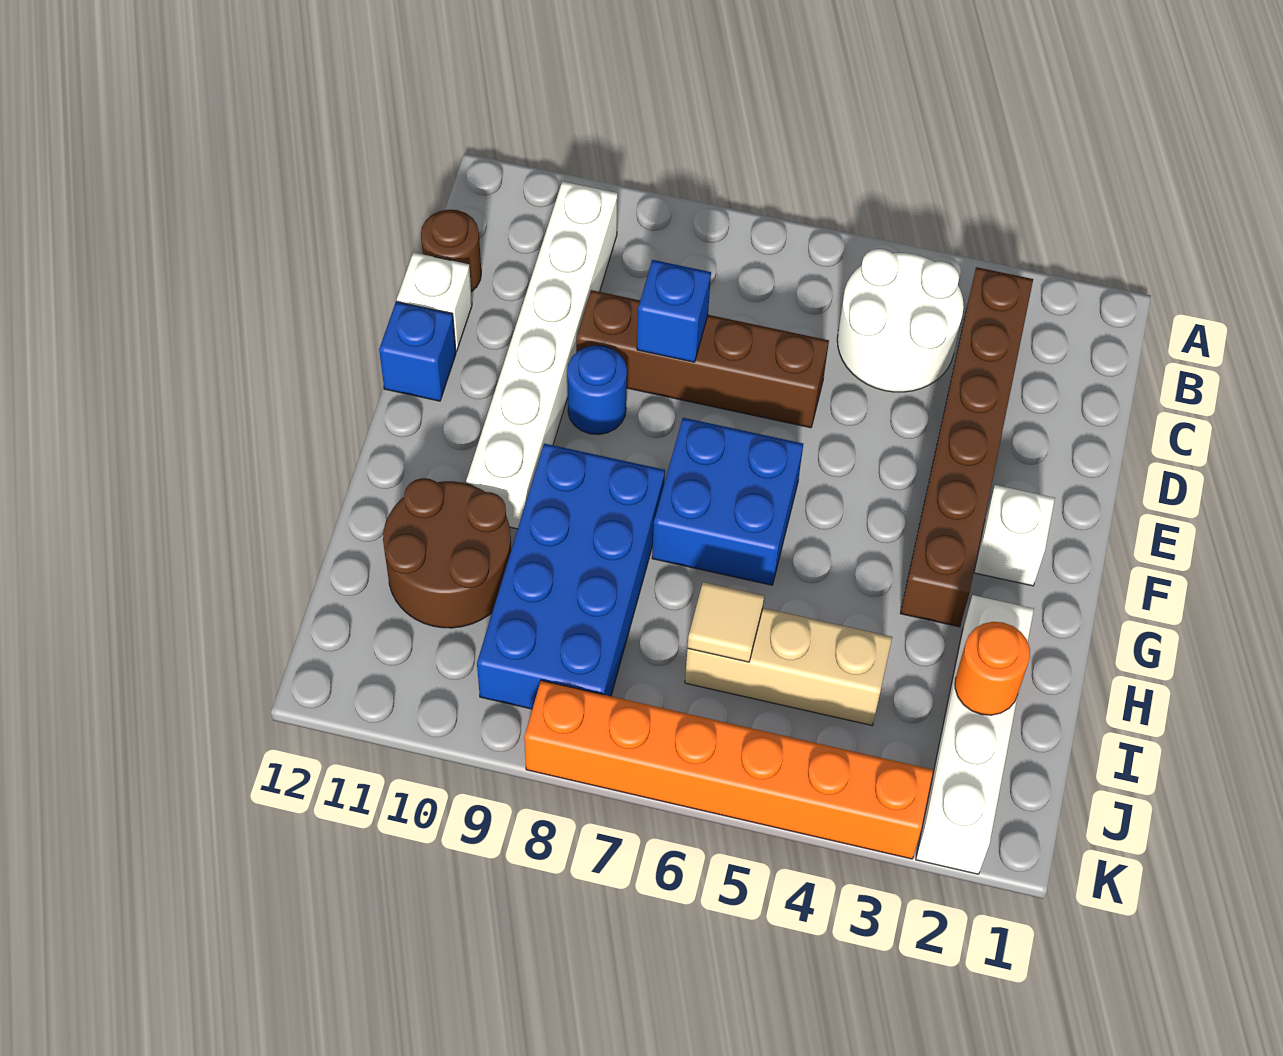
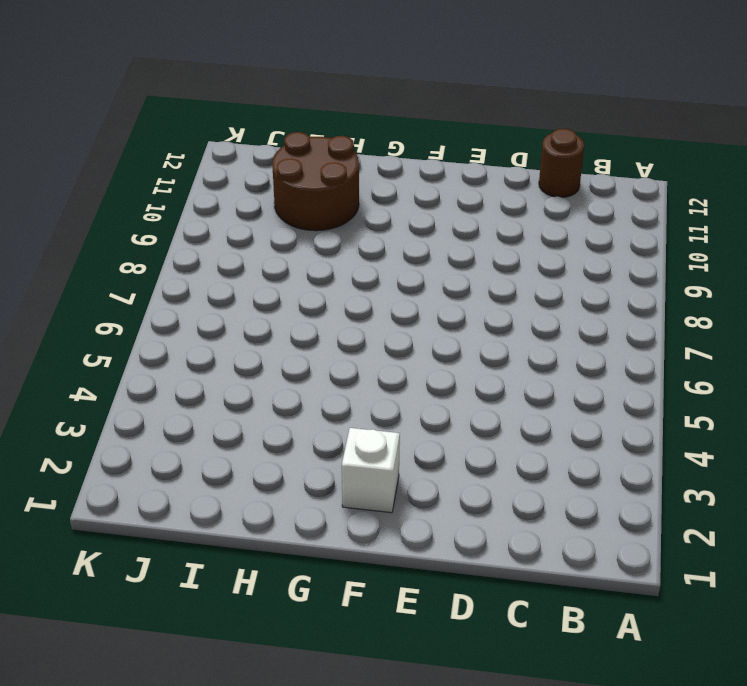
none -> brown 1x6 brick [900,267,1033,627]
none -> white 2x2 round brick [837,249,964,392]
none -> white 1x6 brick [466,181,618,529]

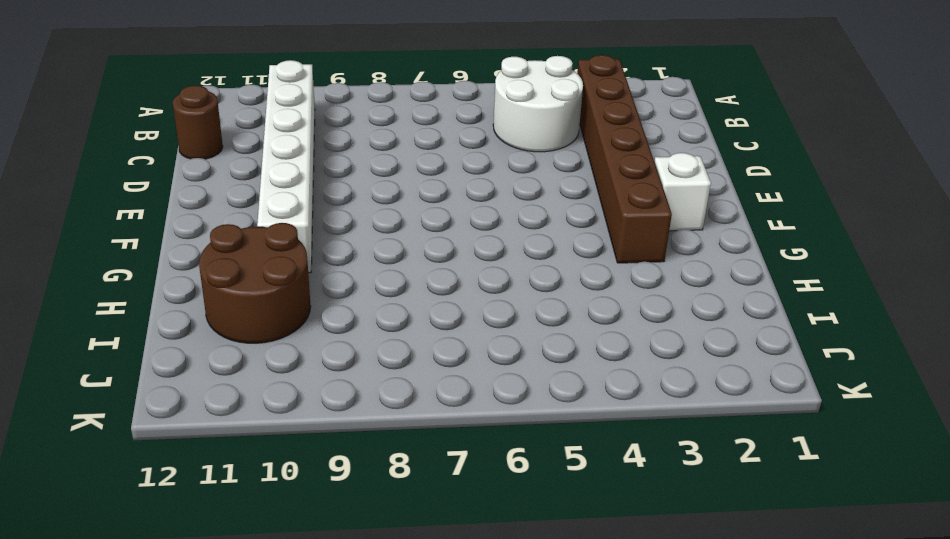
none -> brown 1x4 brick [576,290,829,428]
none -> white 1x1 brick [397,253,472,351]
none -> blue 1x1 round brick [567,345,627,434]

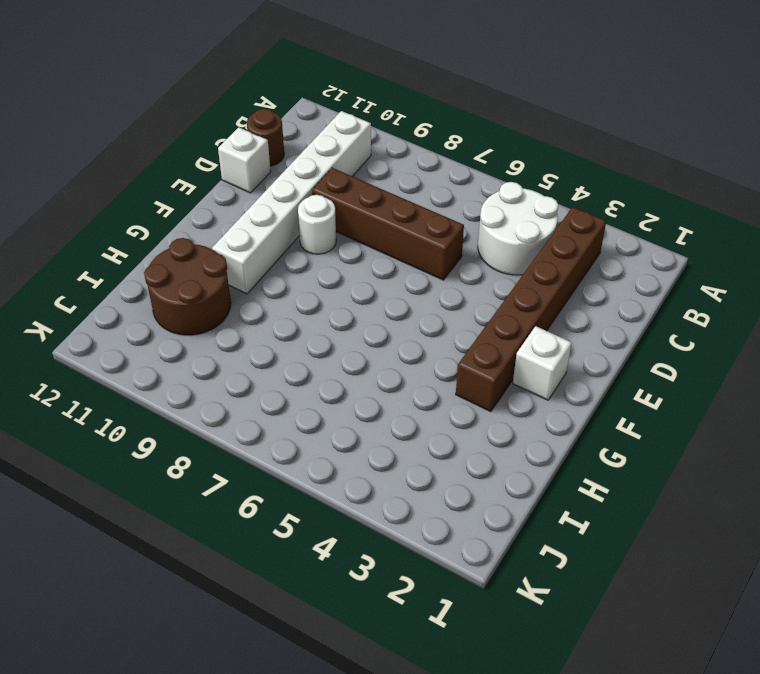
white 1x1 round brick [298,195,336,254] -> blue 1x1 round brick [567,345,627,434]
none -> blue 1x1 brick [379,302,456,401]
none -> blue 2x2 brick [652,418,803,585]
none -> blue 2x4 brick [477,443,665,709]

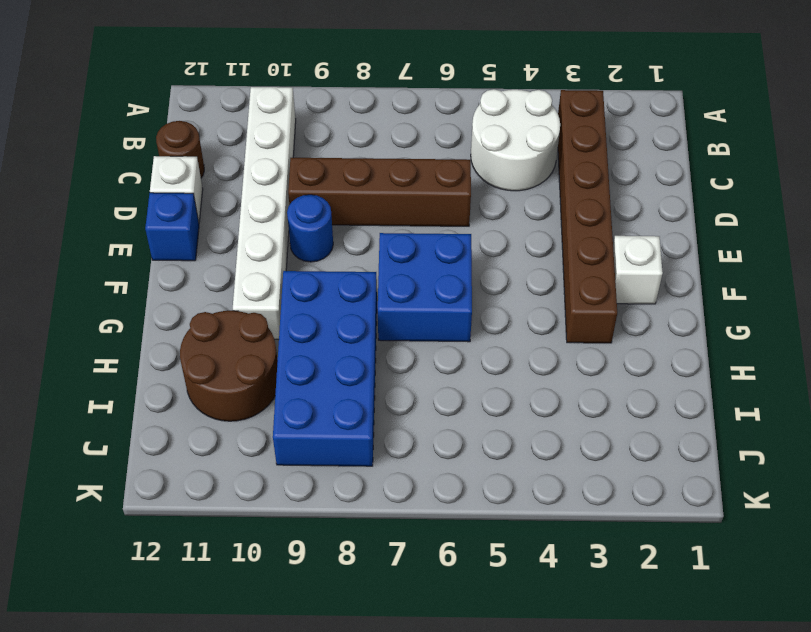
none -> white 1x4 brick [916,595,1034,874]
none -> tan 1x3 brick [685,608,892,725]
none -> orange 1x6 brick [524,681,933,859]

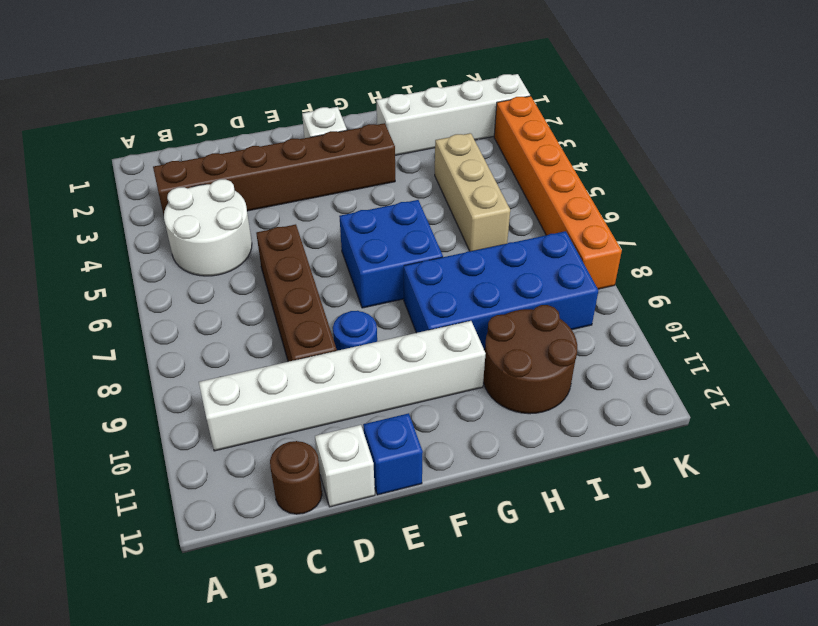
none -> blue 1x1 brick [637,260,711,362]
none -> orange 1x1 round brick [955,622,1030,715]
none -> tan 1x1 tile [688,582,764,662]

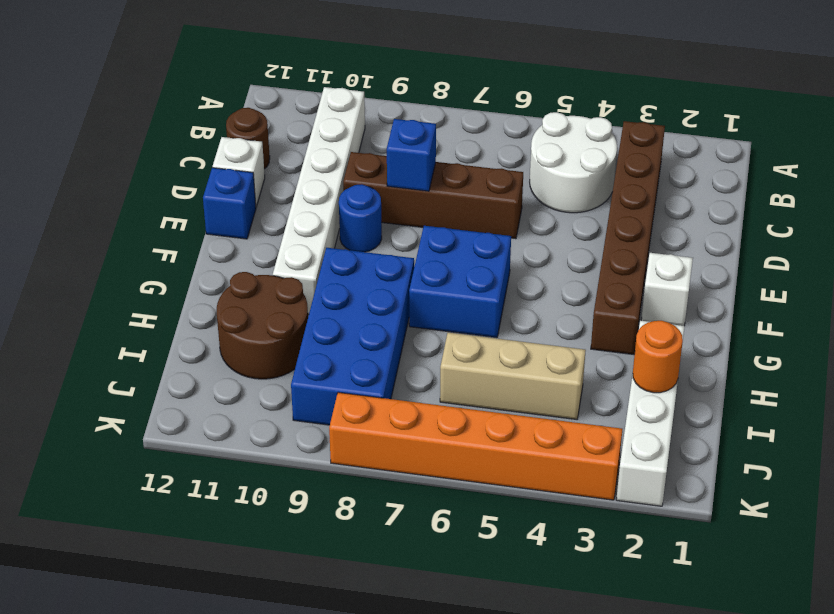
none -> tan 1x1 tile [688,582,764,662]

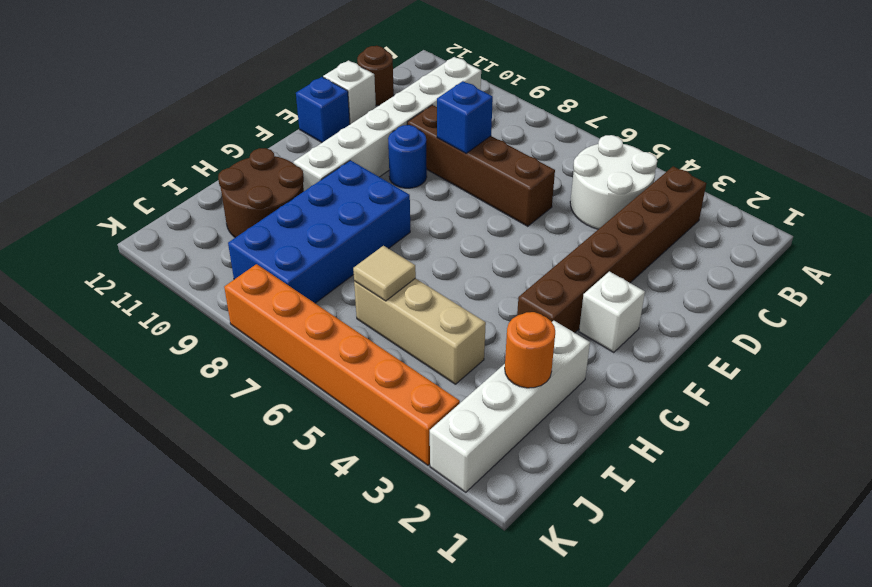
none -> blue 2x2 brick [652,418,803,585]

